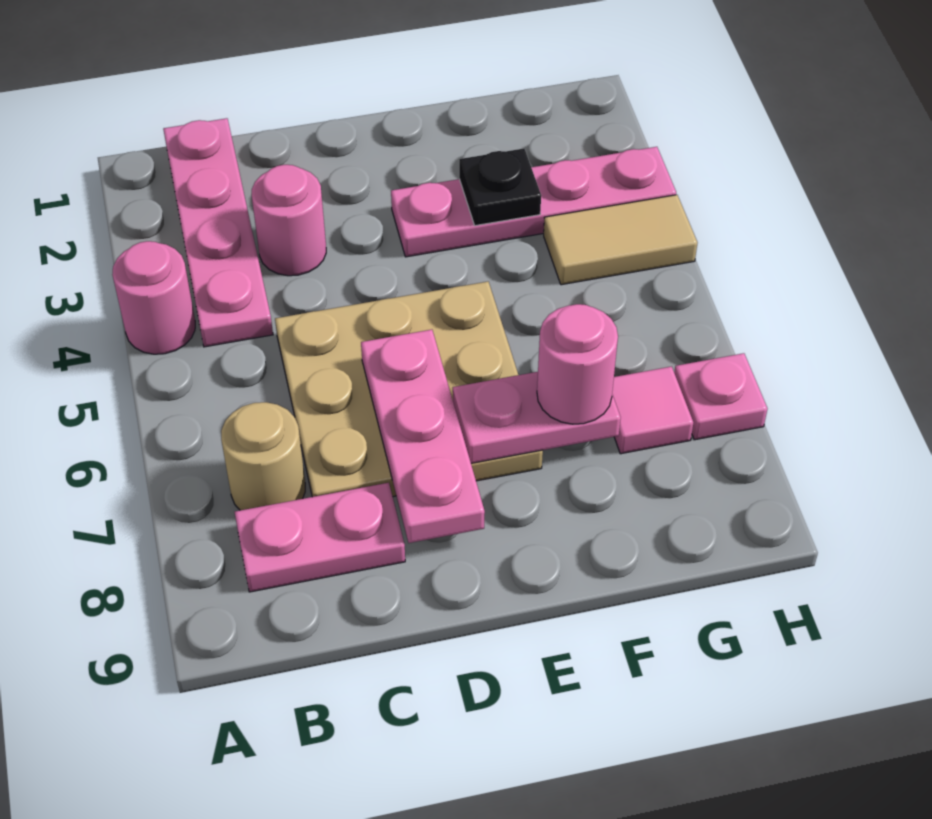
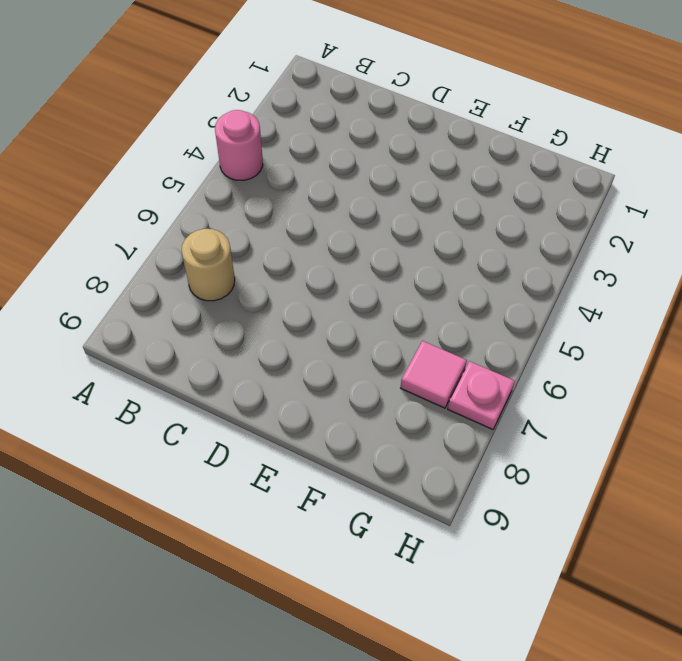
none -> pink 1x4 plate [163,118,273,347]
none -> pink 1x2 plate [235,483,405,592]
none -> pink 1x1 round brick [252,165,326,276]

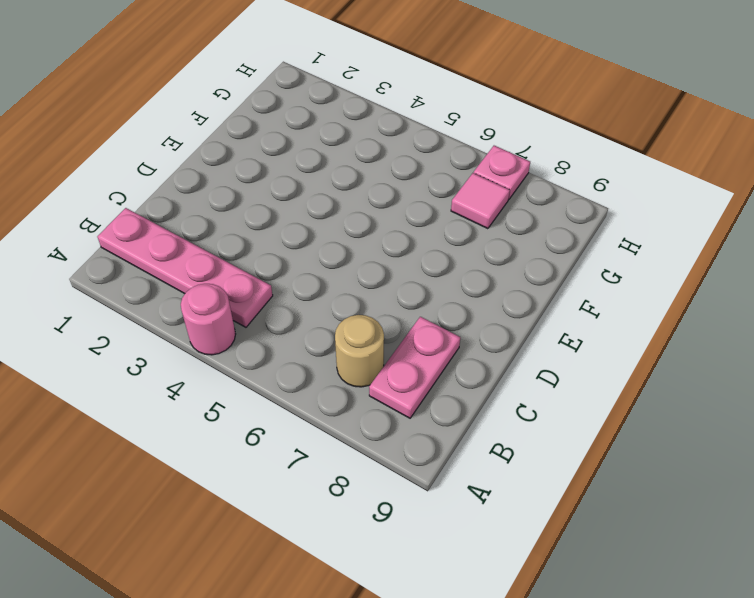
none -> pink 1x1 round brick [252,165,326,276]
none -> tan 3x3 plate [275,282,543,497]
none -> pink 1x4 plate [391,147,676,257]

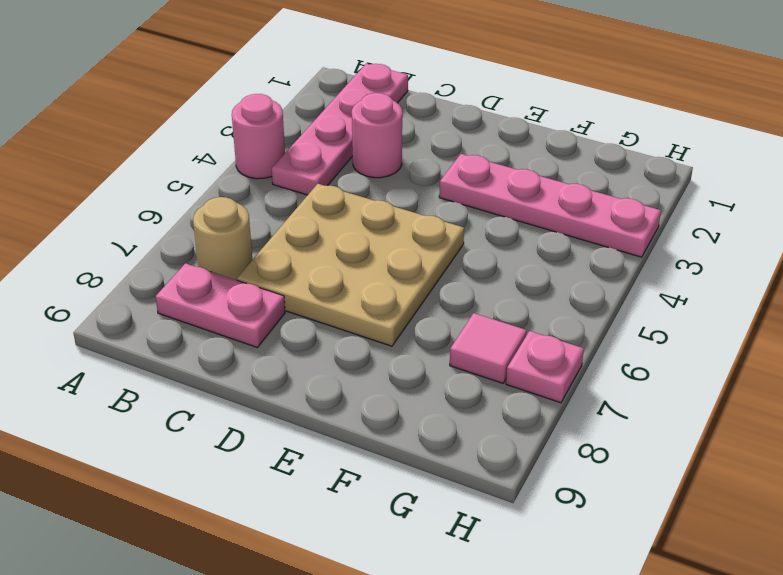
none -> tan 1x2 tile [544,195,697,285]
none -> pink 1x3 plate [361,330,485,543]
none -> pink 1x2 plate [453,372,621,463]

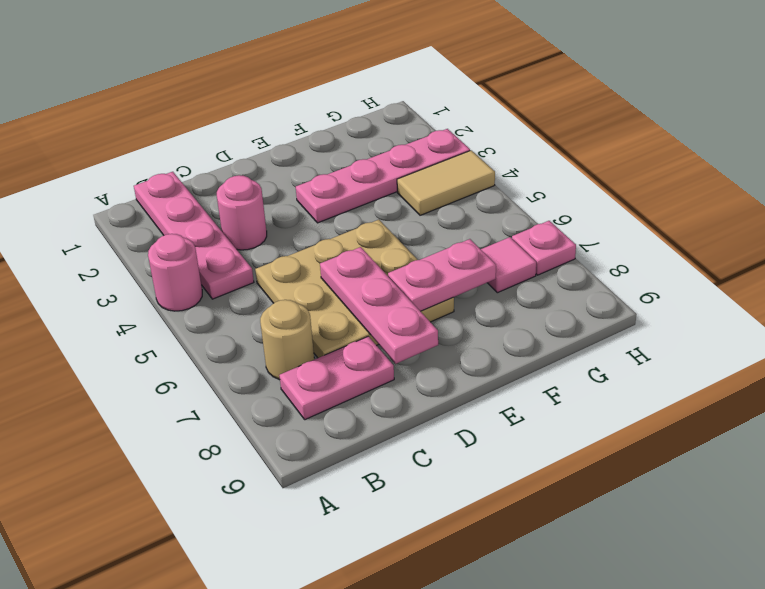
none -> black 1x1 plate [459,149,541,226]
none -> pink 1x1 round brick [537,304,618,424]

